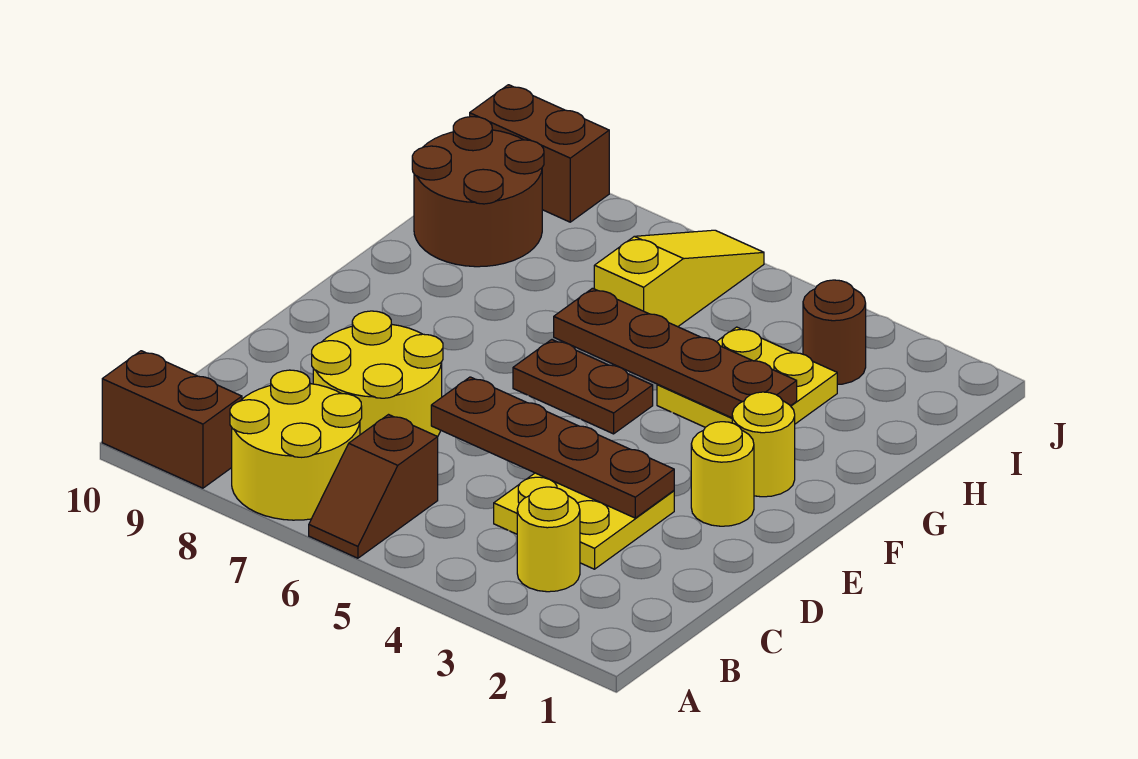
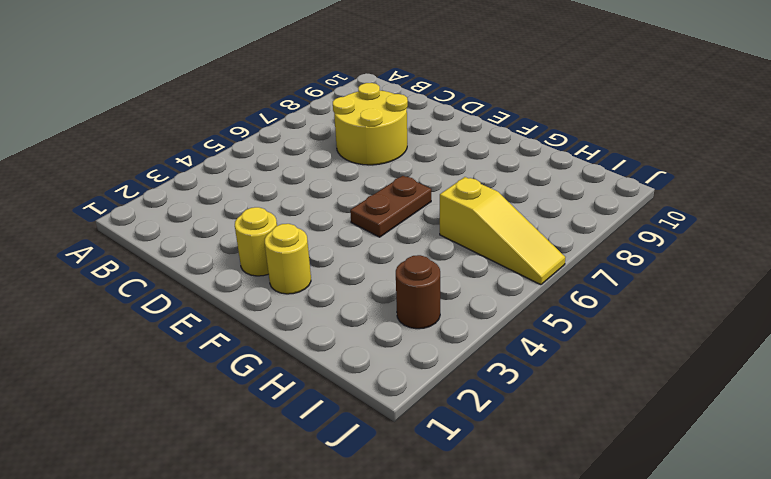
none -> brown 1x2 slope [309,415,438,558]
none -> yellow 2x2 round brick [230,370,362,520]
none -> brown 1x2 brick [102,351,242,488]

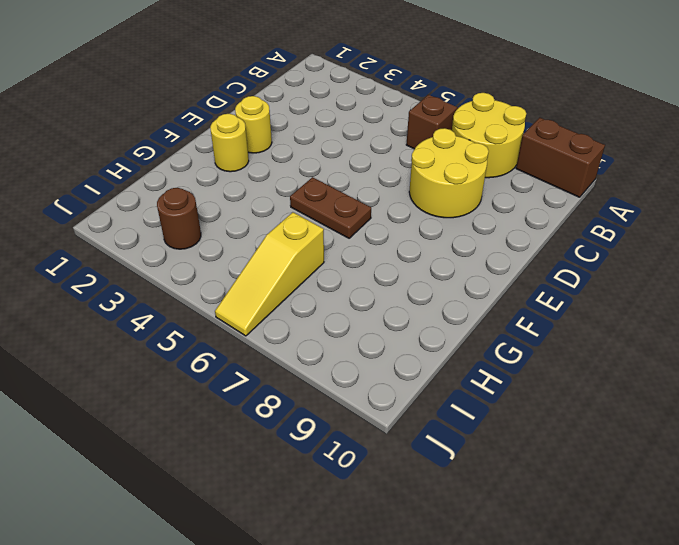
none -> yellow 1x1 round brick [517,487,580,592]
none -> yellow 2x2 plate [494,473,674,569]
none -> yellow 2x2 plate [657,327,837,427]

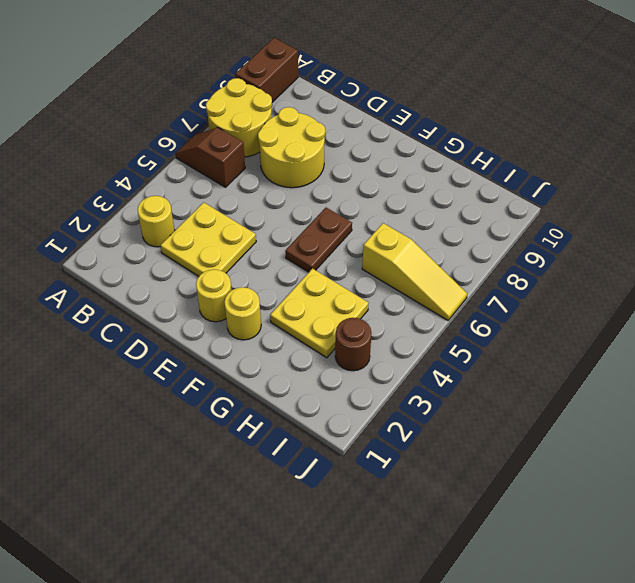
none -> brown 2x2 round brick [412,117,544,267]
none -> brown 1x2 brick [470,85,609,222]
none -> brown 1x4 plate [431,377,674,518]

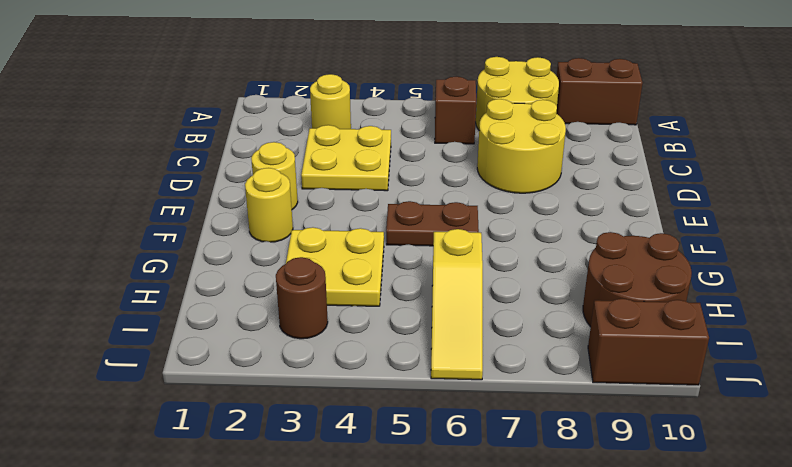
none -> brown 1x4 plate [431,377,674,518]
none -> brown 1x4 plate [554,288,797,418]

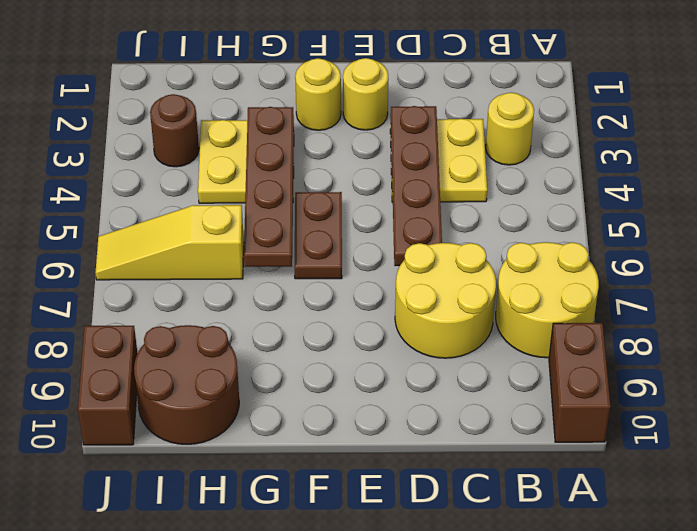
none -> brown 1x2 slope [309,415,438,558]

